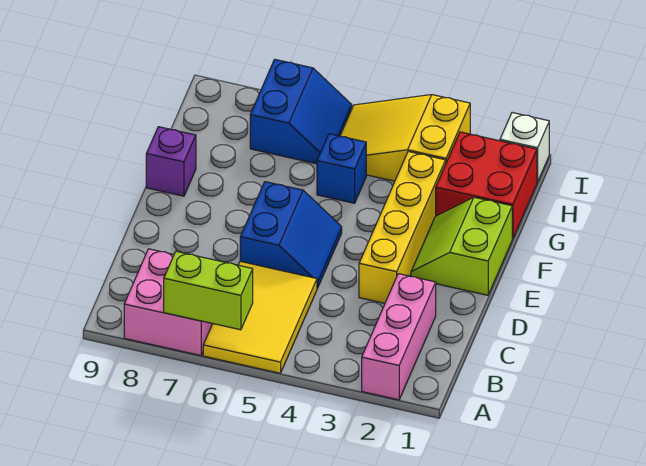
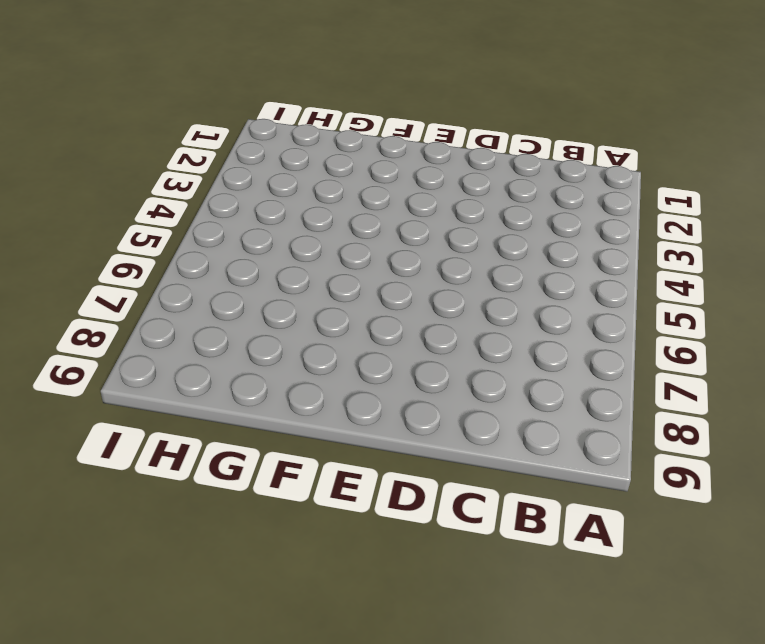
none -> pink 1x3 brick [362,274,436,400]
none -> yellow 2x3 tile [203,261,317,373]
none -> pink 2x2 brick [124,249,212,356]

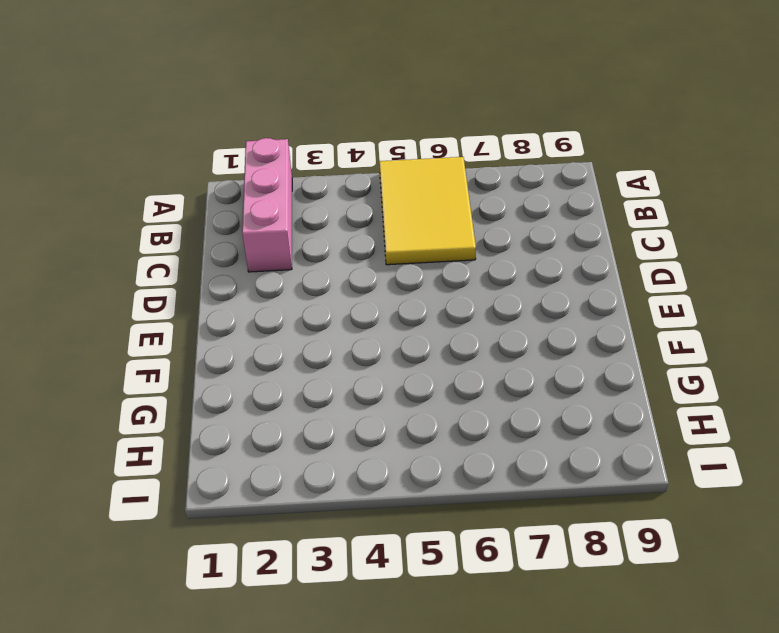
none -> pink 2x2 brick [124,249,212,356]
none -> yellow 1x4 brick [359,151,446,303]
none -> blue 2x2 slope [240,182,342,288]

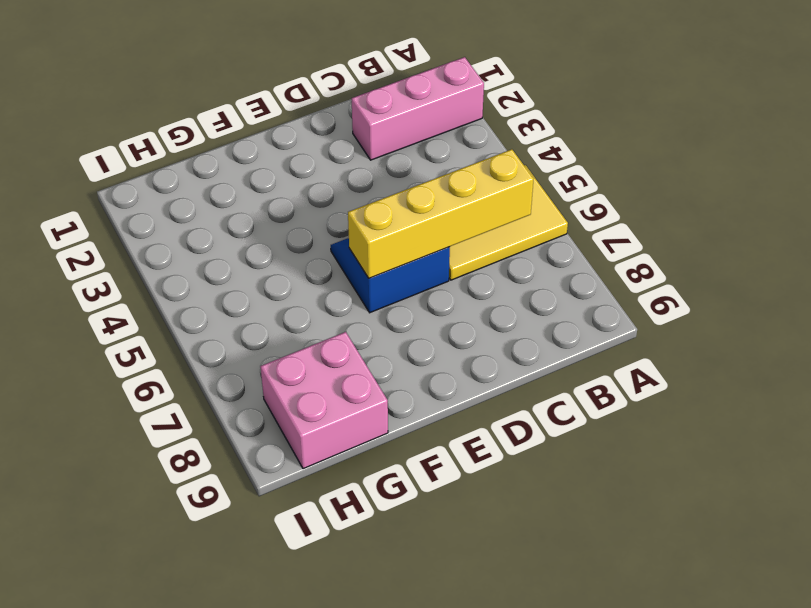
yellow 1x4 brick [348,149,534,278] -> yellow 1x4 brick moved to [359,151,446,303]
pink 2x2 brick [260,332,388,469] -> pink 2x2 brick moved to [124,249,212,356]
none -> lime 2x2 slope [411,197,512,295]
none -> purple 1x1 brick [146,127,196,196]
none -> red 2x2 brick [436,132,537,239]

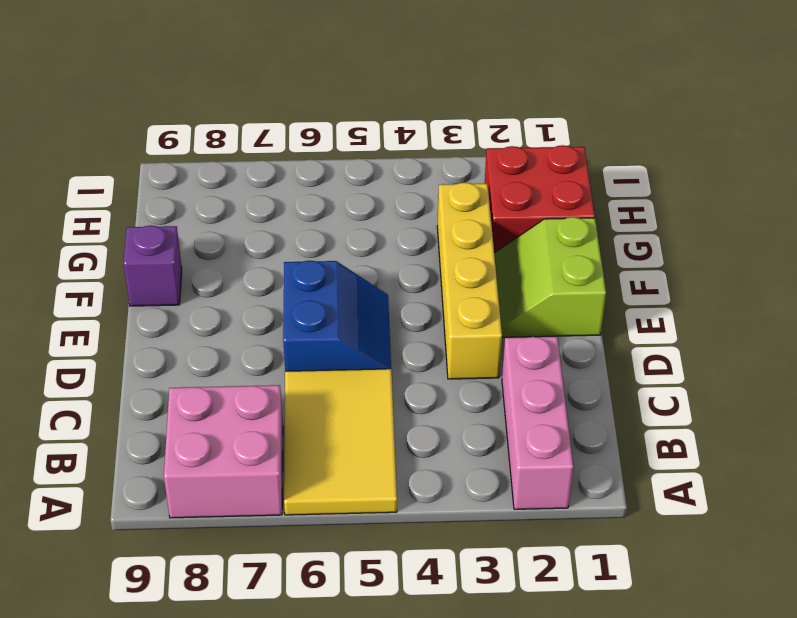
none -> blue 1x1 brick [317,134,366,203]
none -> yellow 2x3 slope [340,95,470,181]
none -> blue 2x2 slope [250,60,352,164]

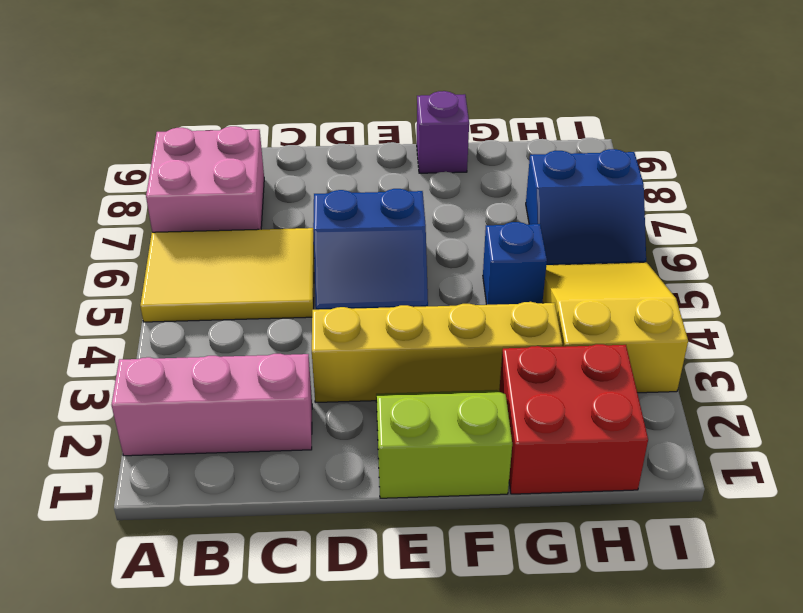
none -> white 1x1 brick [500,113,549,182]
none -> lime 1x2 brick [164,251,253,330]

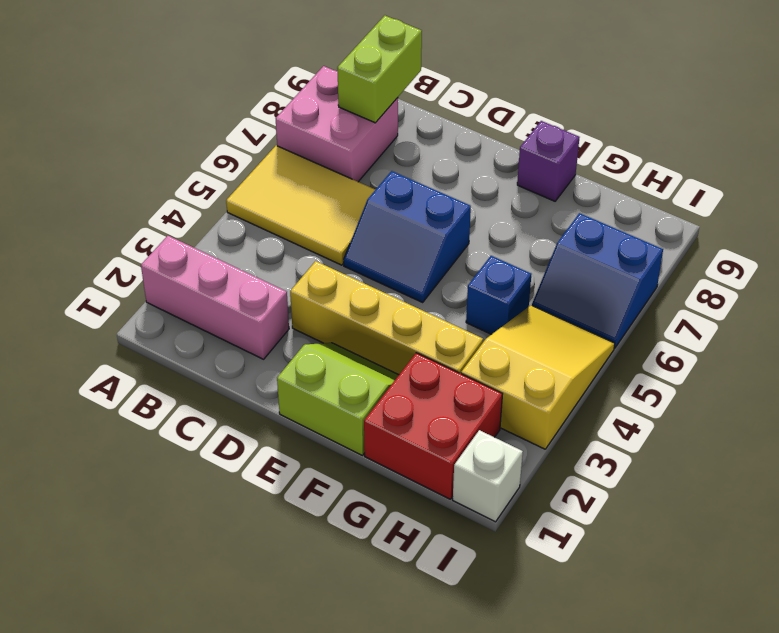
lime 1x2 brick [337,16,422,123] -> lime 1x2 brick moved to [164,251,253,330]

